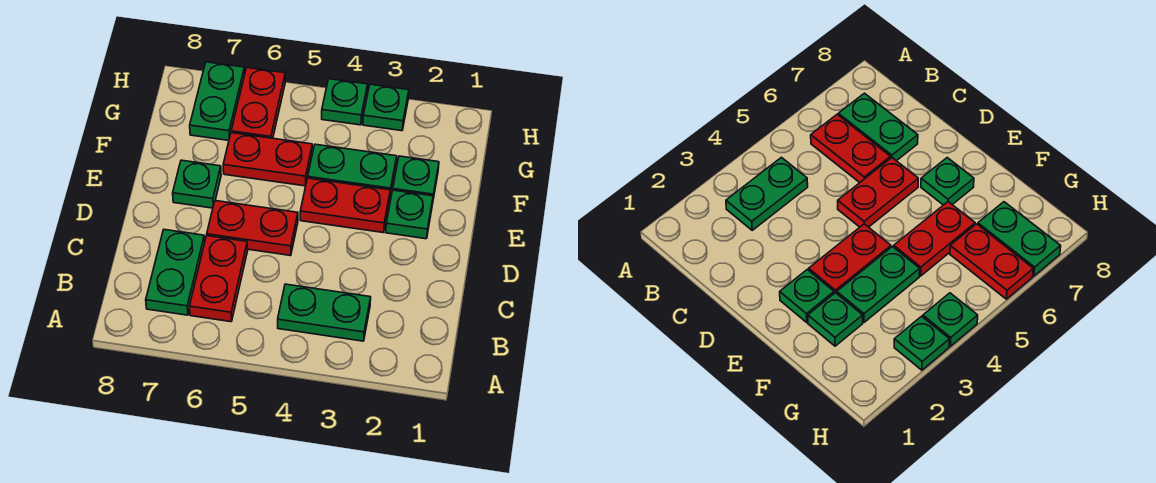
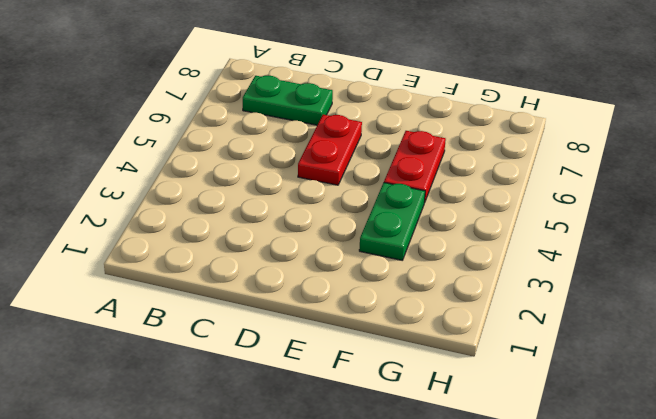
none -> green 1x2 plate [278,284,371,341]
none -> red 1x2 plate [190,236,248,322]
none -> green 1x1 plate [386,190,433,239]

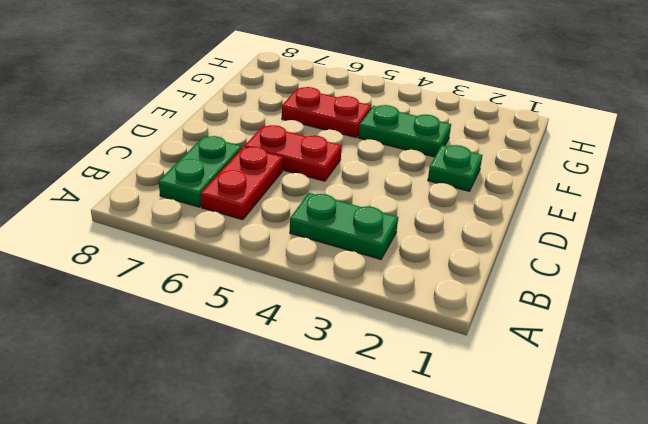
none -> red 1x2 plate [300,178,390,233]
none -> green 1x1 plate [173,160,221,208]
none -> green 1x1 plate [393,156,439,199]

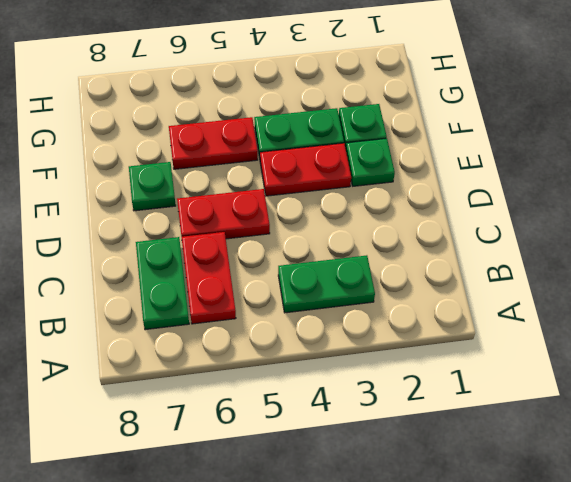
none -> red 1x2 plate [231,68,285,138]
none -> green 1x2 plate [190,62,245,141]
none -> green 1x1 plate [363,84,409,131]

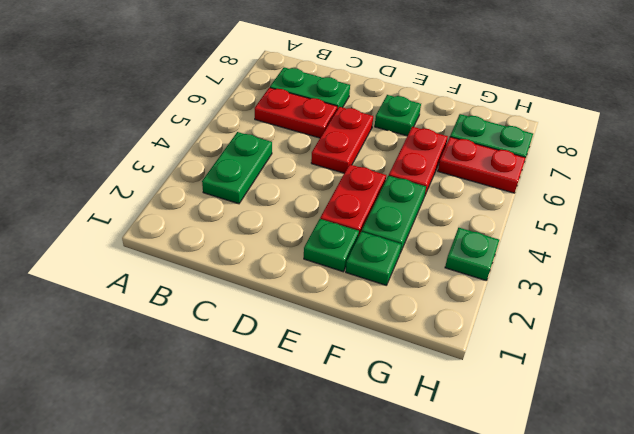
none -> green 1x1 plate [322,79,368,125]

